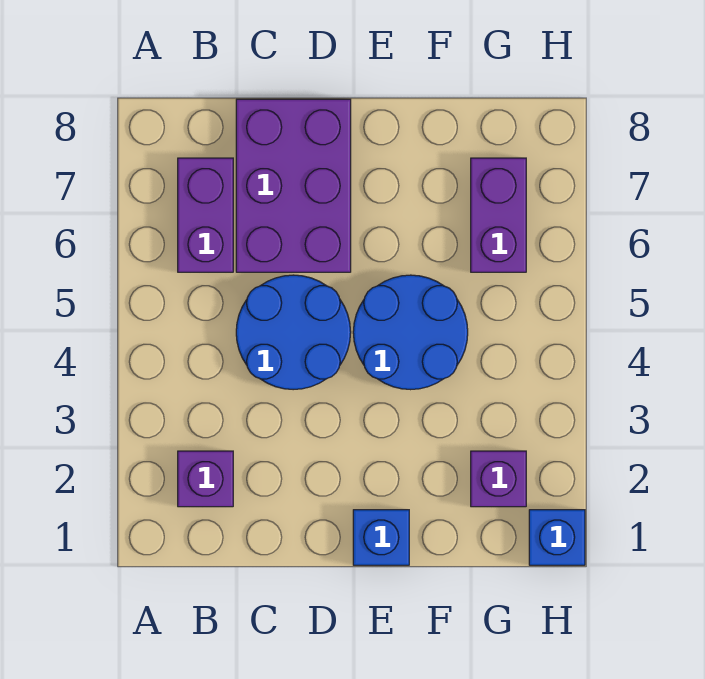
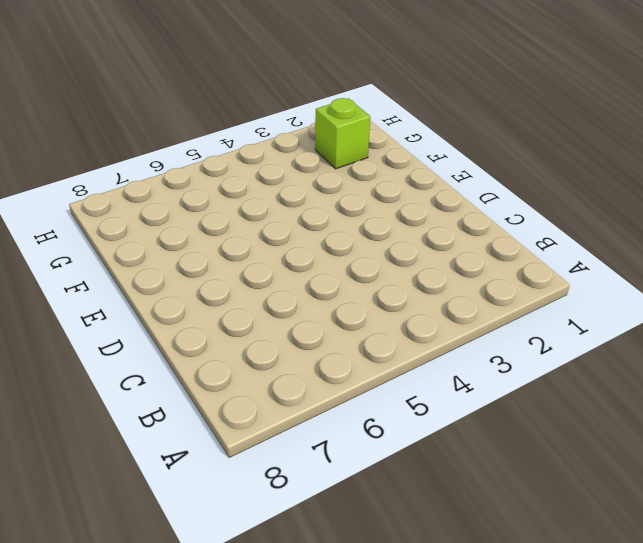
lime 1x1 brick [315,98,370,169] -> purple 1x1 brick [471,451,526,507]
none -> purple 1x1 brick [178,451,233,507]
none -> purple 1x2 brick [178,158,233,272]

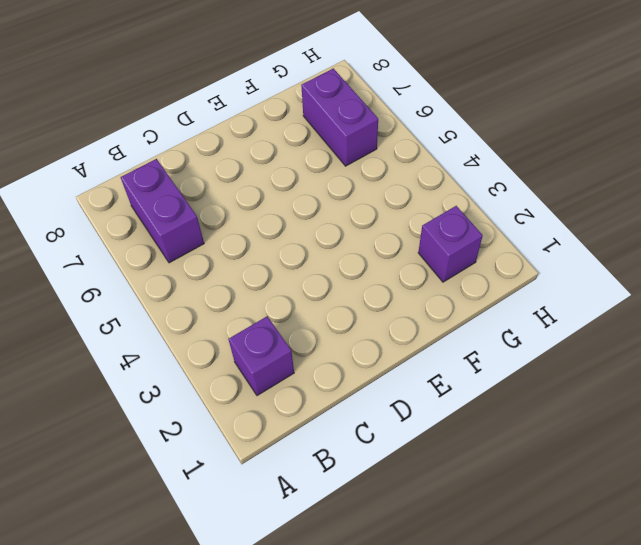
none -> blue 2x2 round brick [236,275,351,390]
none -> purple 2x3 brick [236,99,351,272]

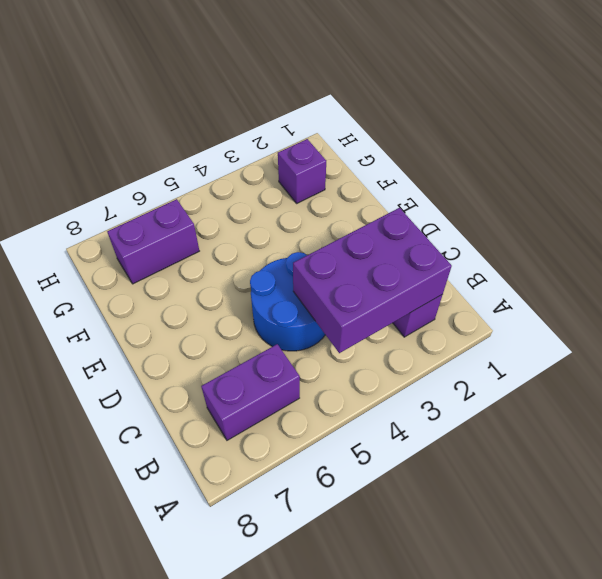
purple 2x3 brick [293,208,452,353] -> purple 2x3 brick moved to [236,99,351,272]
none -> blue 1x1 brick [353,510,409,565]
none -> blue 2x2 round brick [353,275,468,390]

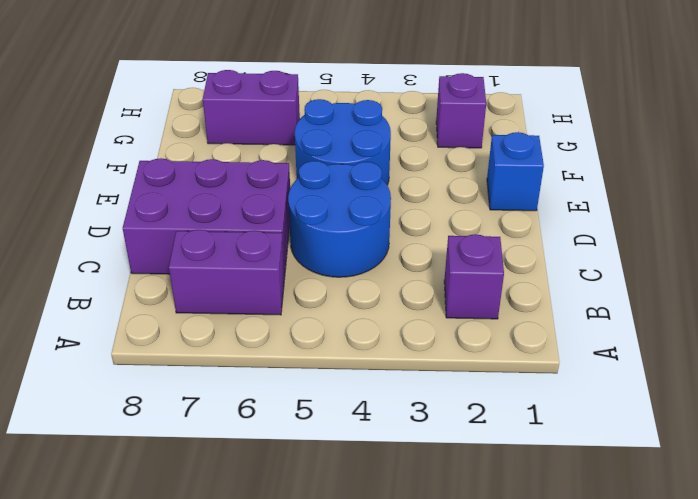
none -> blue 1x1 brick [529,510,585,565]

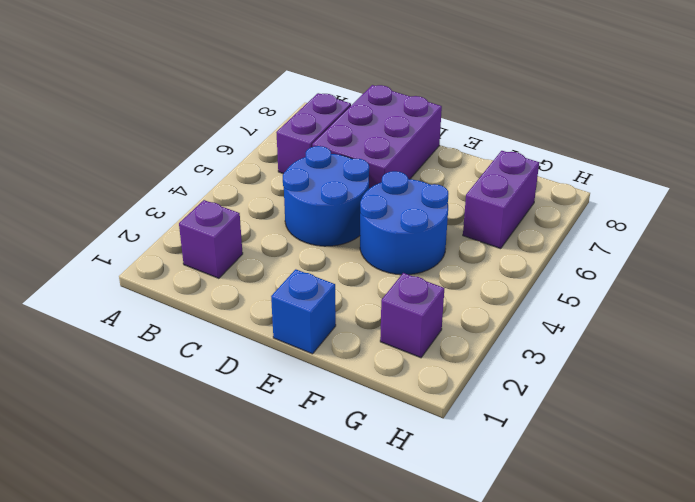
none -> blue 1x1 brick [529,510,585,565]

